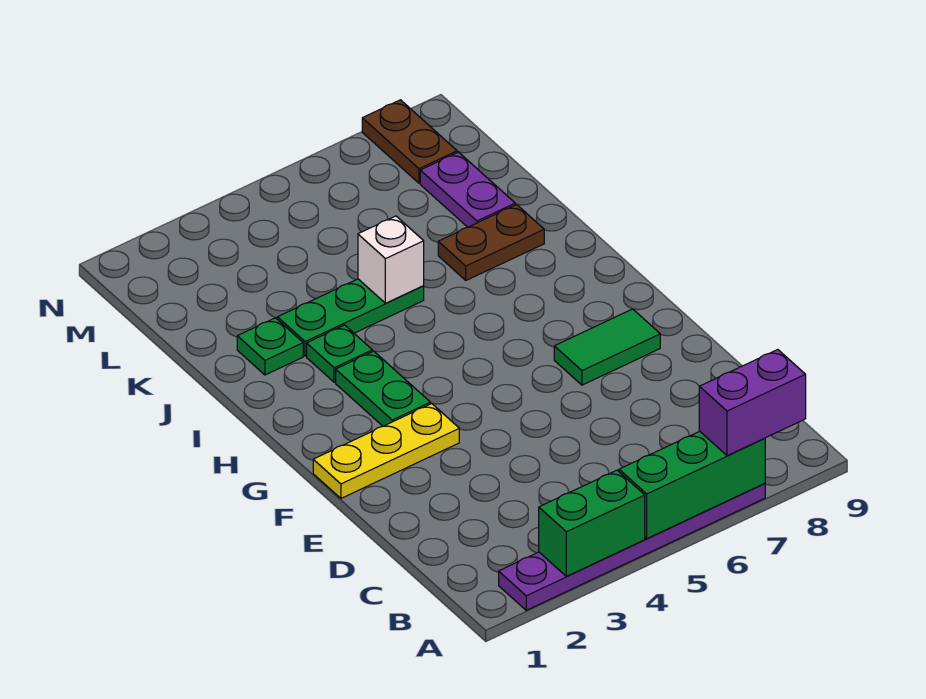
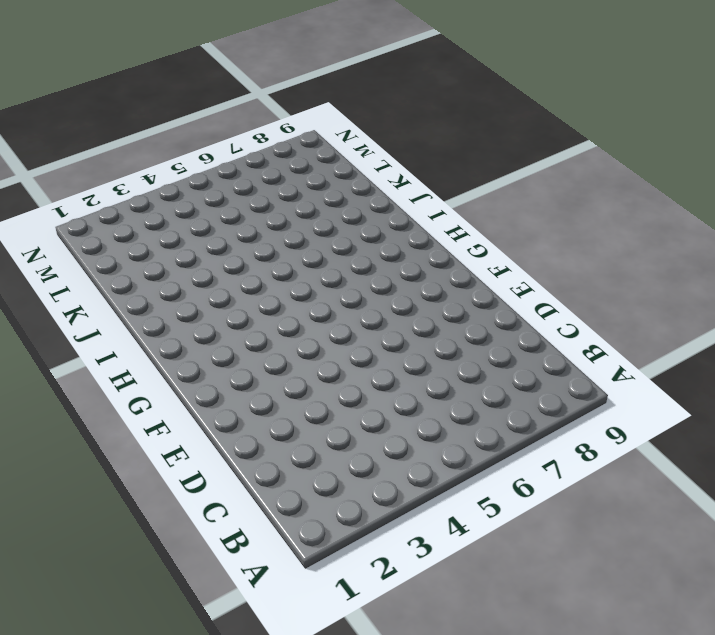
none -> purple 1x6 plate [499,483,765,610]
none -> yellow 1x3 plate [313,403,459,498]
none -> green 1x2 tile [554,309,660,385]

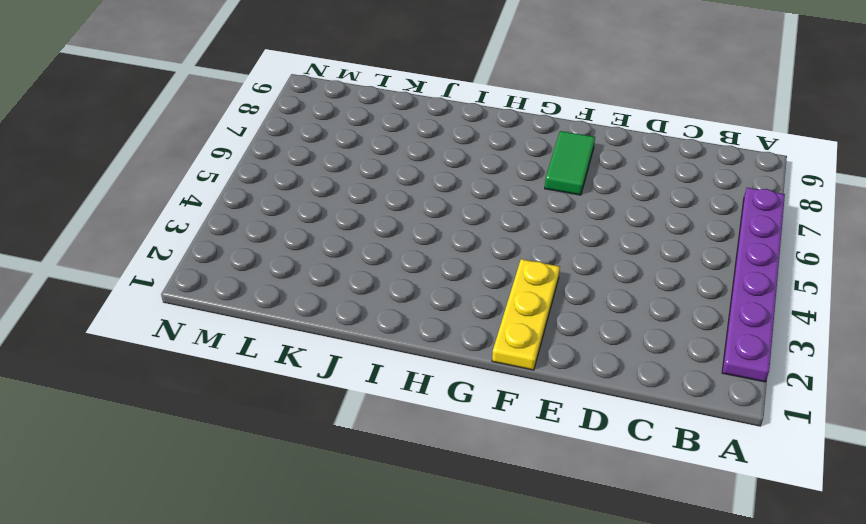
none -> green 1x2 plate [336,351,430,426]
none -> green 1x1 plate [307,325,372,382]
none -> green 1x1 plate [237,318,303,375]

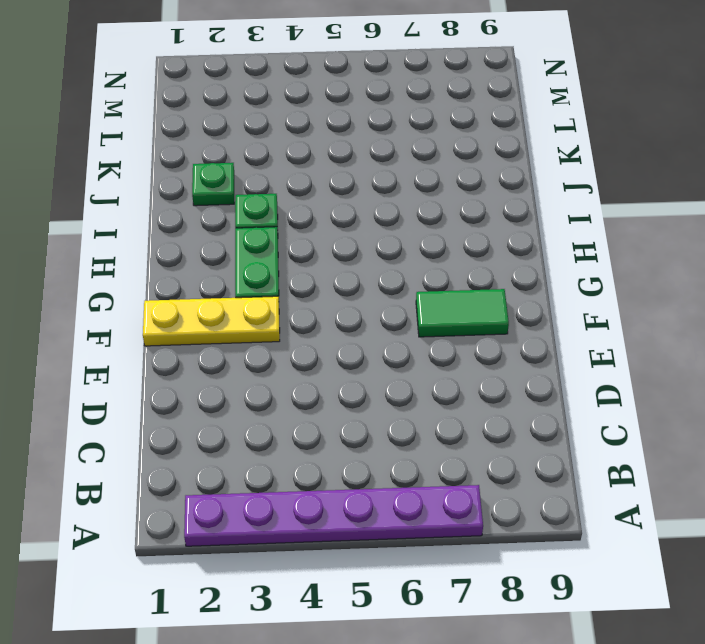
none -> green 1x3 plate [277,279,424,356]
none -> brown 1x2 plate [438,204,544,280]
none -> purple 1x2 plate [420,152,515,227]

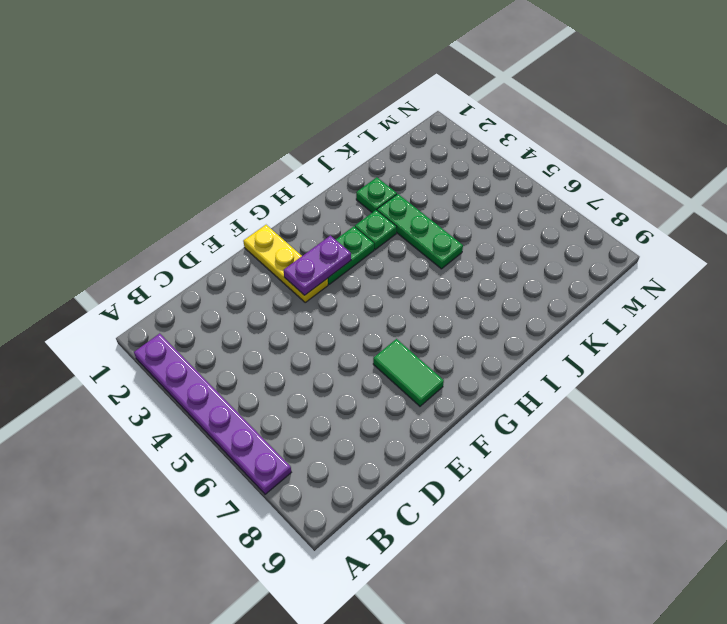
purple 1x2 plate [284,236,351,295] -> purple 1x2 plate moved to [420,152,515,227]
none -> brown 1x2 plate [438,204,544,280]
none -> brown 1x2 plate [362,100,457,183]
none -> green 1x2 brick [539,470,645,576]

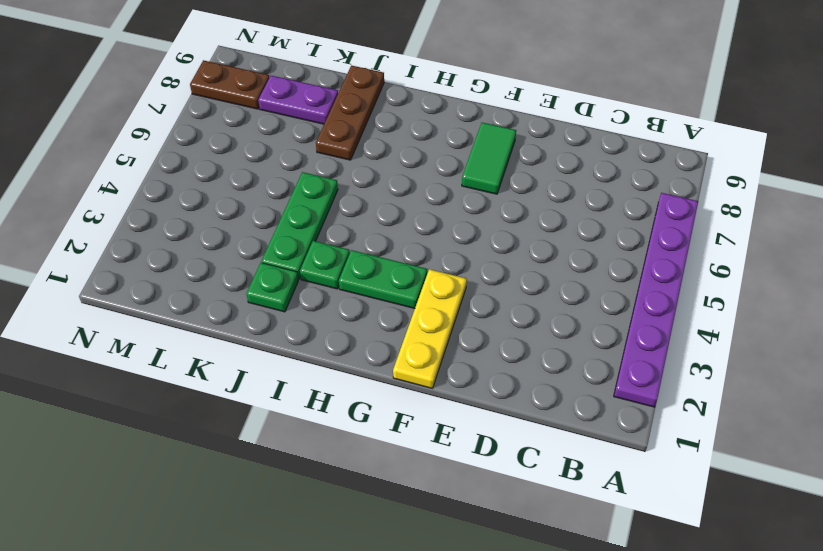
brown 1x3 plate [316,66,384,160] -> brown 1x2 plate [438,204,544,280]
none -> green 1x2 brick [539,470,645,576]
none -> green 1x3 brick [619,431,765,538]
none -> white 1x1 brick [358,216,424,303]

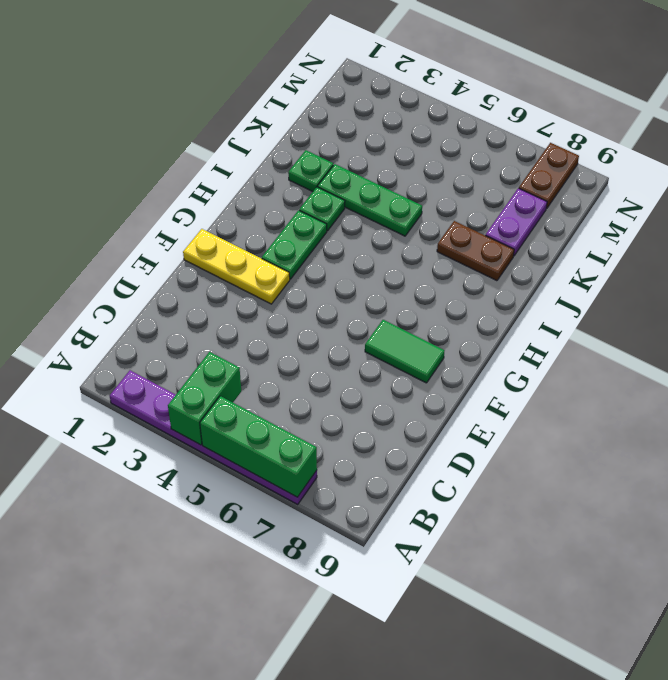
green 1x2 brick [168,352,241,445] -> green 1x2 brick turned to [539,470,645,576]
none -> white 1x1 brick [358,216,424,303]
none -> purple 1x2 brick [699,350,806,456]

